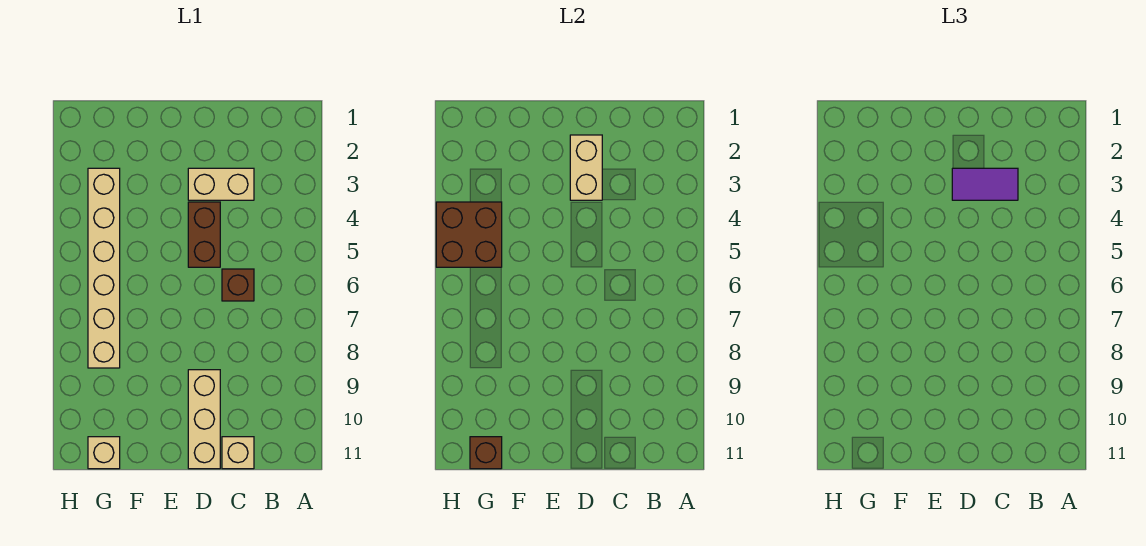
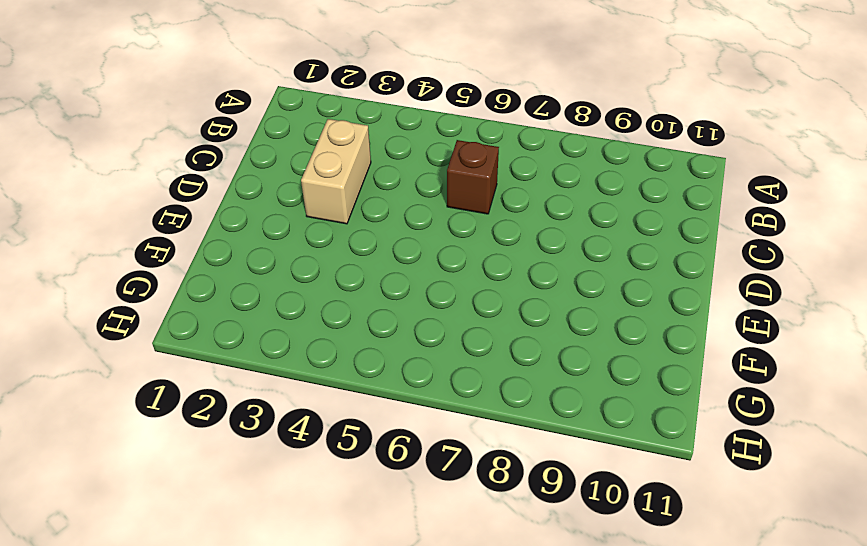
none -> tan 1x1 brick [222,437,254,469]
none -> brown 1x2 brick [188,202,220,267]

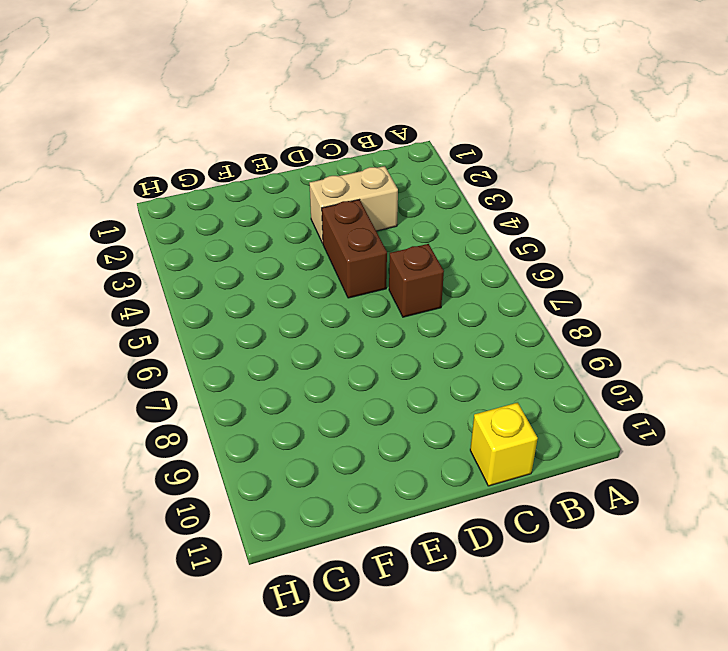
yellow 1x1 brick [470,403,538,486] -> tan 1x1 brick [222,437,254,469]
none -> tan 1x3 brick [188,370,220,469]
none -> tan 1x6 brick [88,168,120,368]

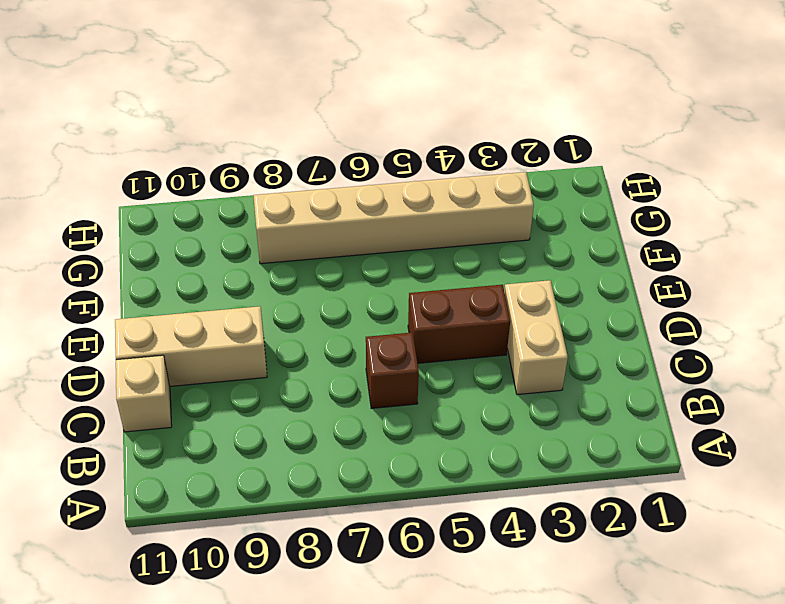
none -> tan 1x1 brick [88,437,120,469]
none -> tan 1x2 brick [570,135,602,200]

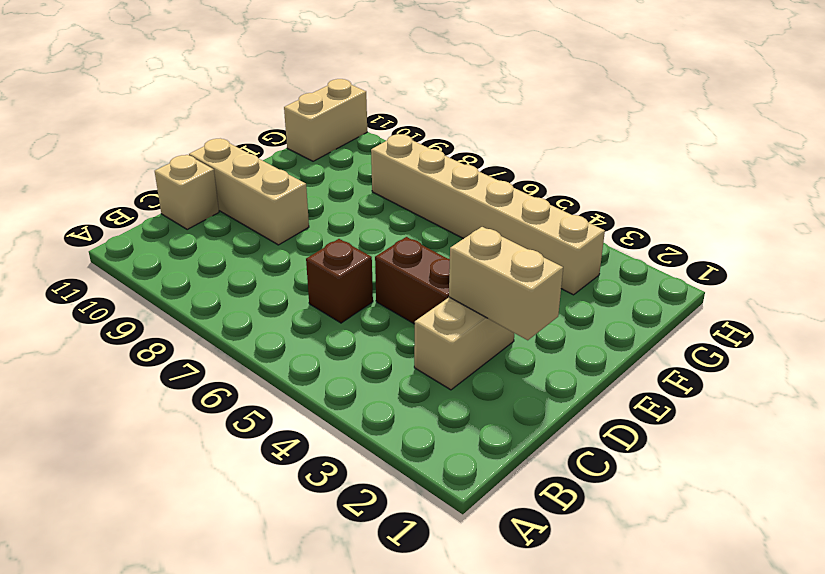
tan 1x2 brick [284,79,367,161] -> tan 1x1 brick [88,437,120,469]
none -> brown 2x2 brick [436,202,502,267]
none -> brown 1x1 brick [470,437,502,469]

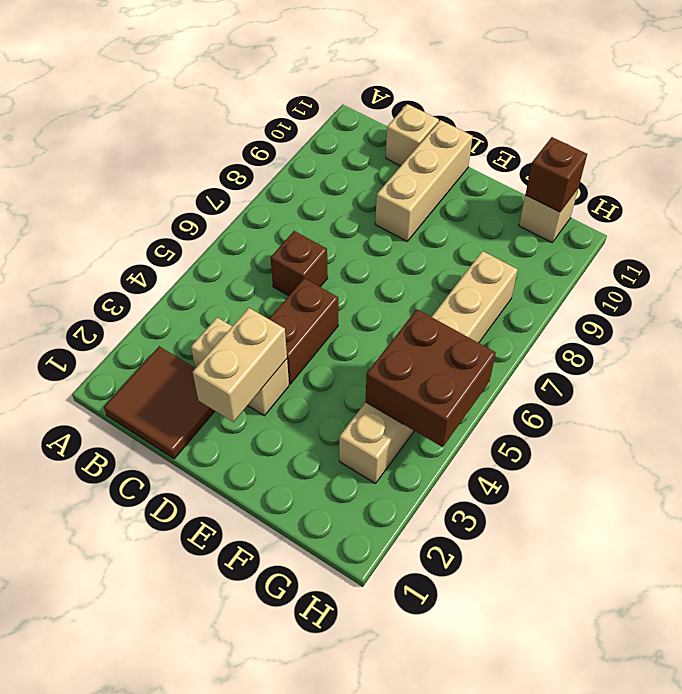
brown 2x2 tile [104,346,215,459] -> none
none -> purple 1x2 tile [952,168,1018,200]

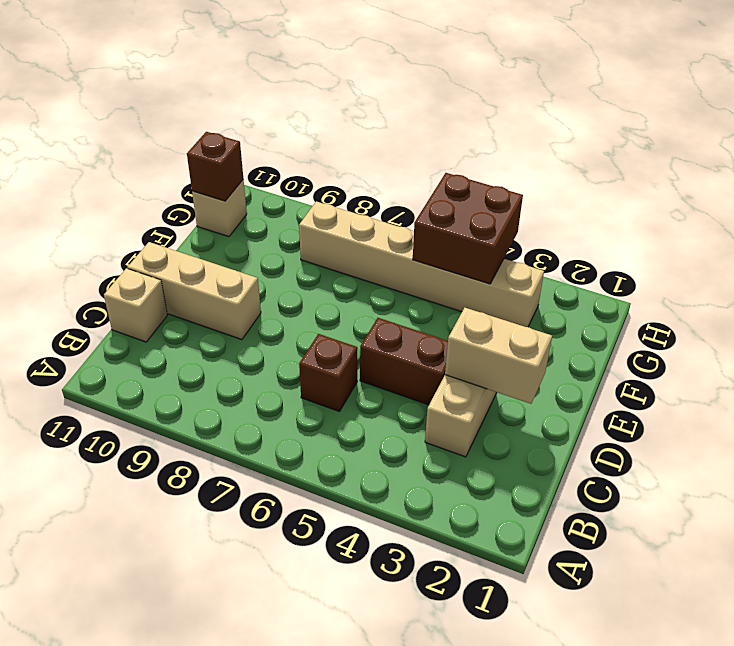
none -> purple 1x2 tile [952,168,1018,200]

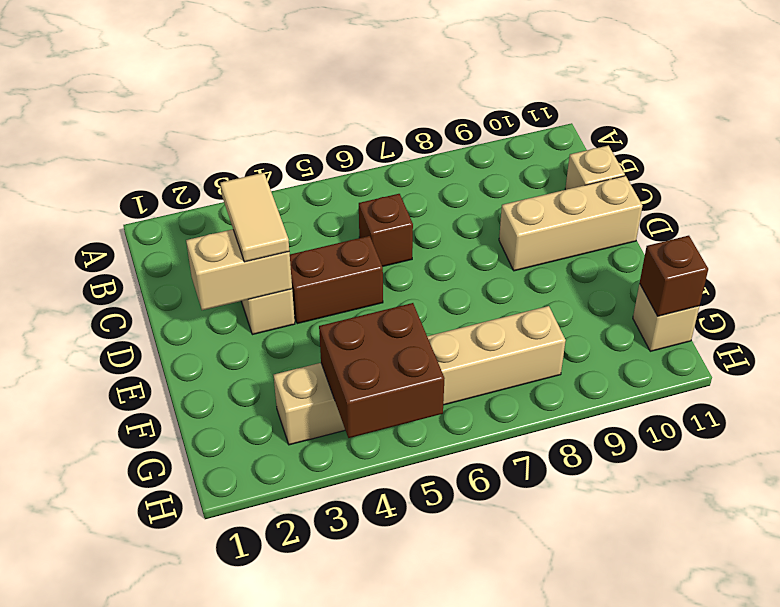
tan 1x2 tile [220,173,289,262] -> purple 1x2 tile [952,168,1018,200]

